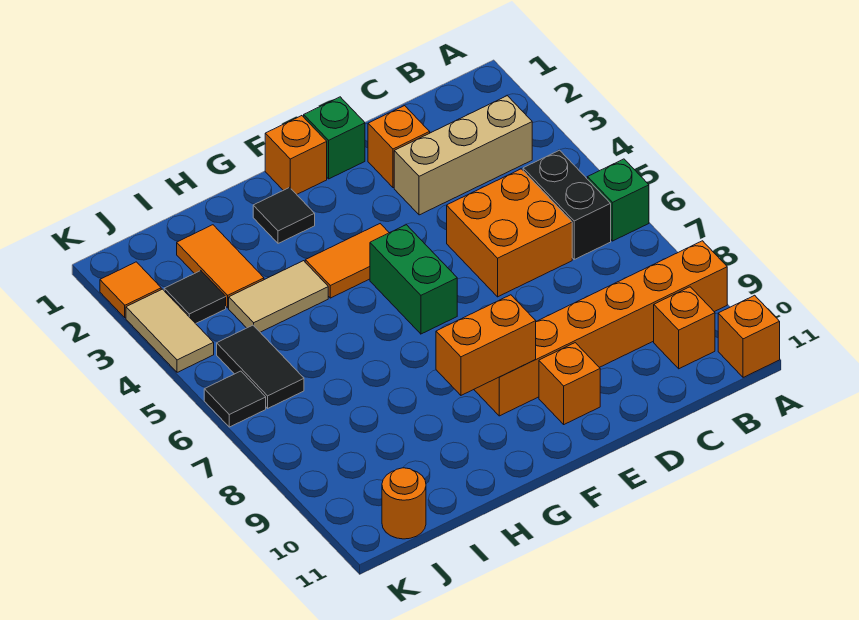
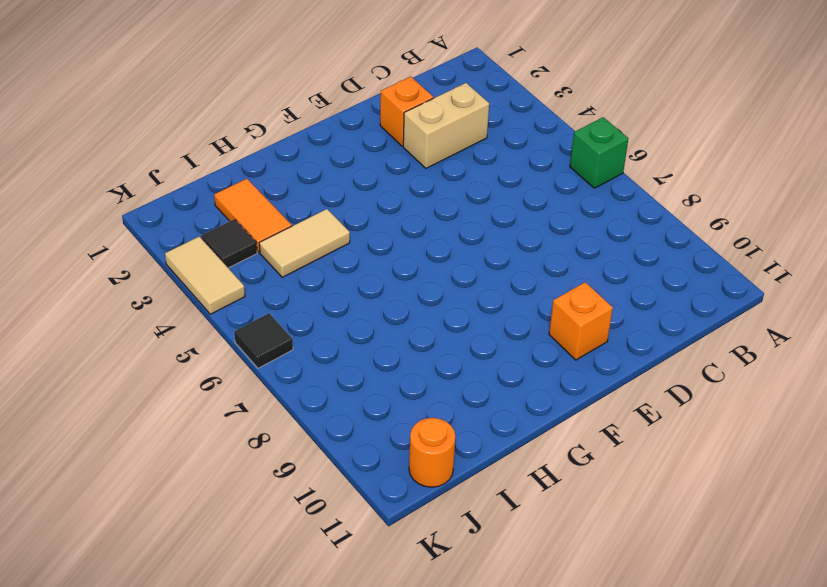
tan 1x2 brick [403,83,489,168] -> tan 1x3 brick [394,96,532,215]
none -> orange 1x6 brick [474,241,727,416]
none -> orange 1x1 brick [718,295,780,377]
none -> black 1x2 brick [523,150,611,259]

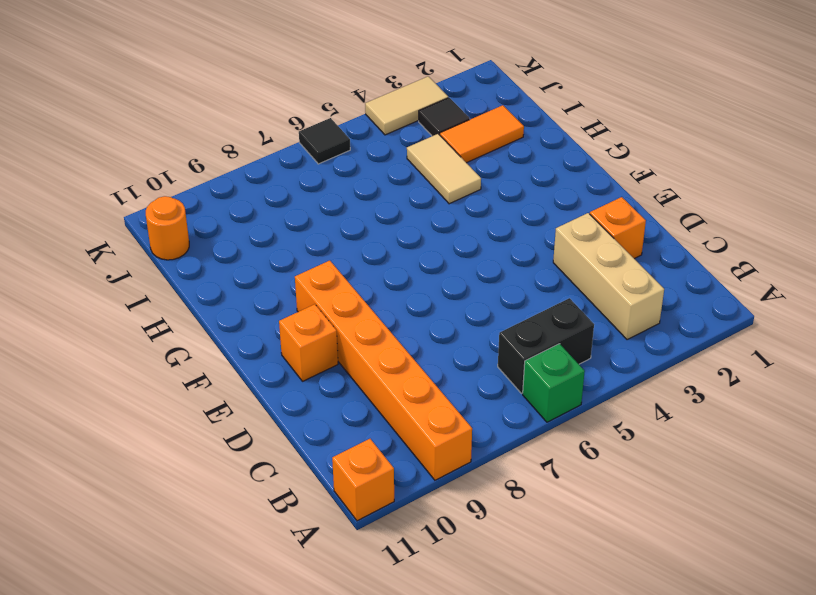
none -> orange 1x1 brick [654,287,715,369]
none -> orange 2x2 brick [447,169,572,297]
none -> green 1x1 brick [304,97,365,179]

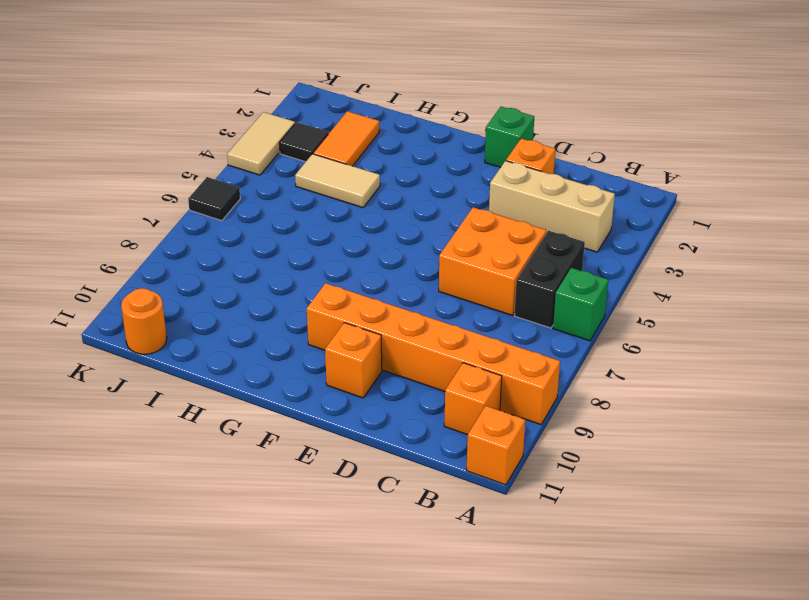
none -> orange 1x1 brick [265,116,327,194]
none -> orange 1x2 tile [305,224,389,298]
none -> green 1x2 brick [370,225,457,334]

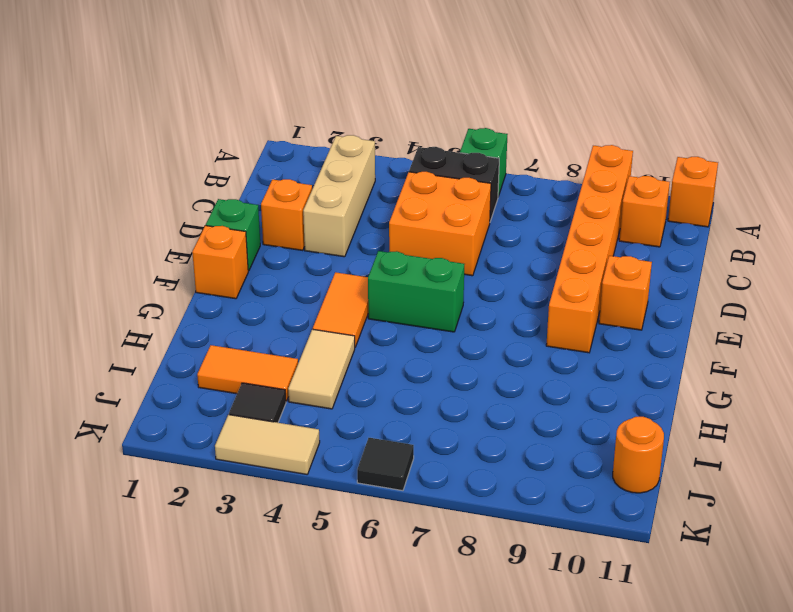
none -> black 1x1 tile [253,188,315,243]
none -> black 1x2 tile [217,325,304,408]
none -> orange 1x1 tile [100,262,161,318]

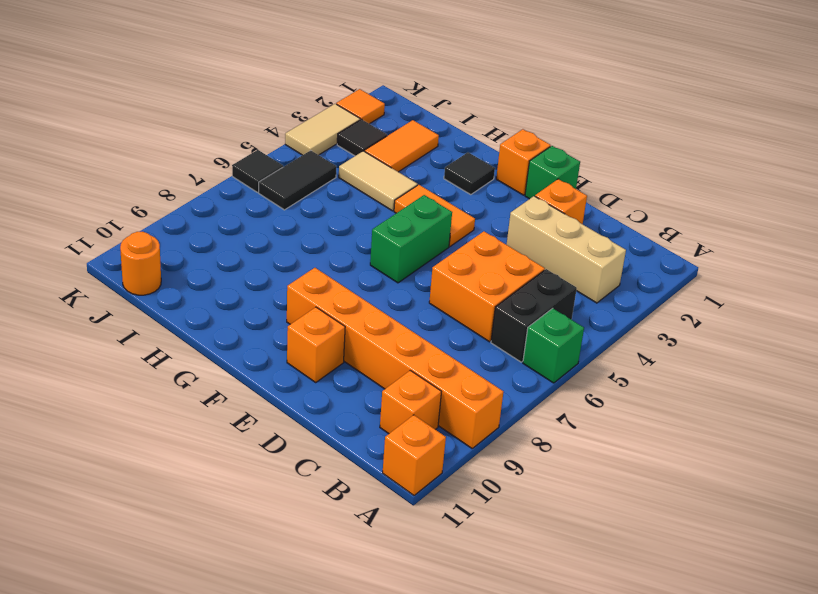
none -> orange 1x2 brick [436,295,536,395]

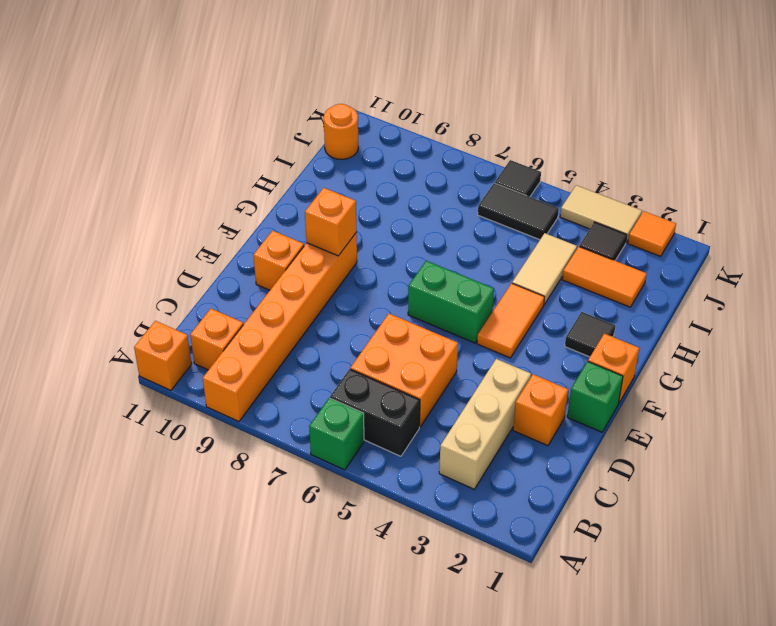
orange 1x1 brick [305,188,357,256] -> orange 1x2 brick [436,295,536,395]

